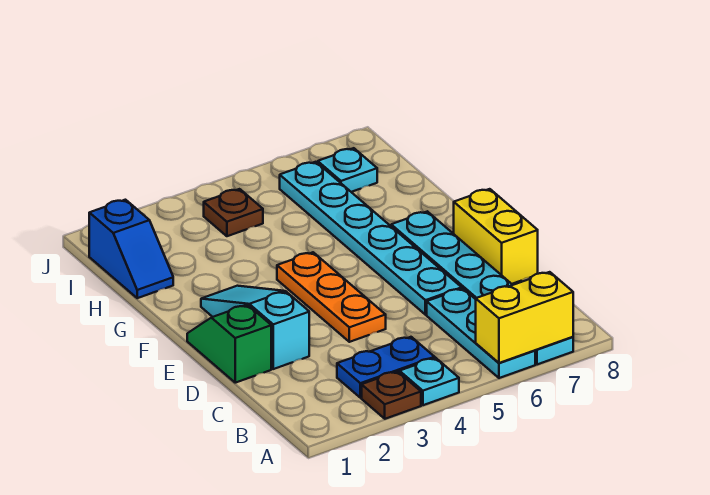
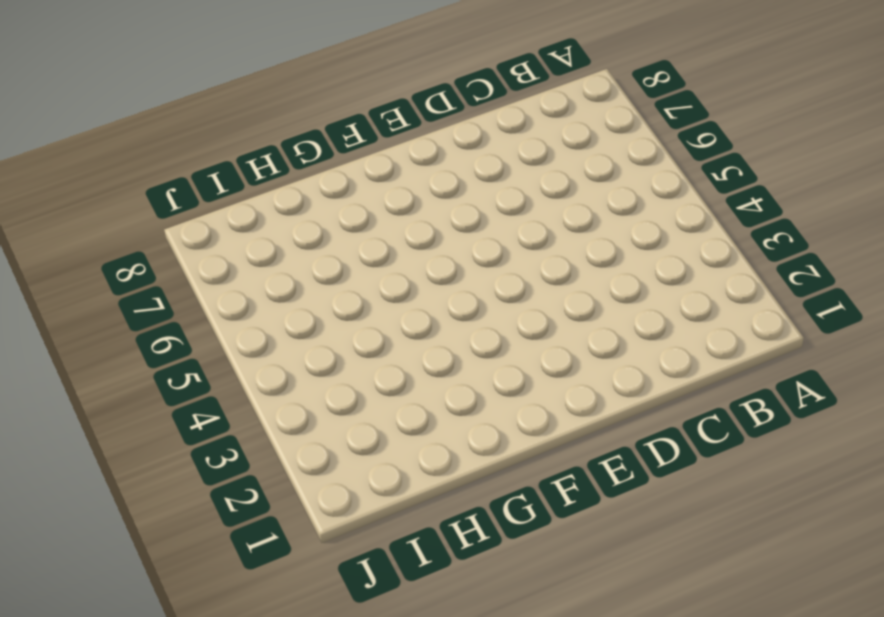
none -> brown 1x1 plate [362,371,421,419]
none -> cyan 1x1 plate [400,358,459,405]
none -> cyan 1x3 plate [427,288,535,378]

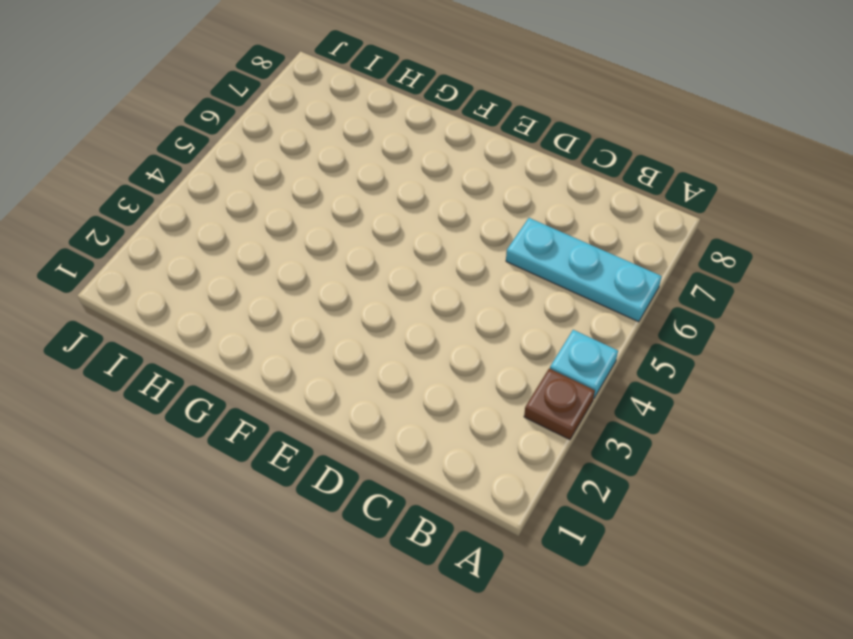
none -> cyan 1x6 plate [391,211,573,364]
none -> blue 1x2 plate [337,337,435,398]
none -> green 1x2 slope [187,305,271,383]

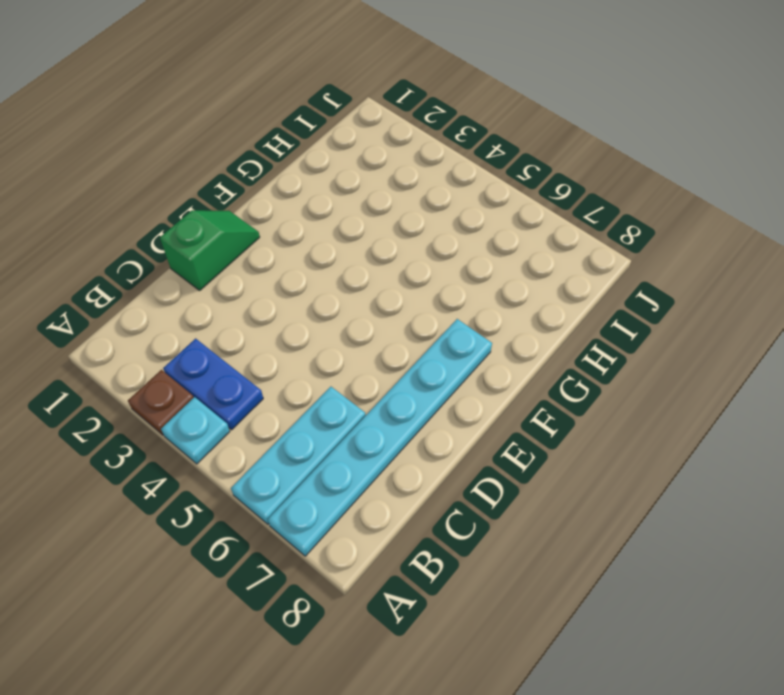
none -> cyan 1x3 slope [201,286,309,369]
none -> orange 1x3 plate [277,252,386,342]
none -> cyan 1x6 plate [280,162,462,315]

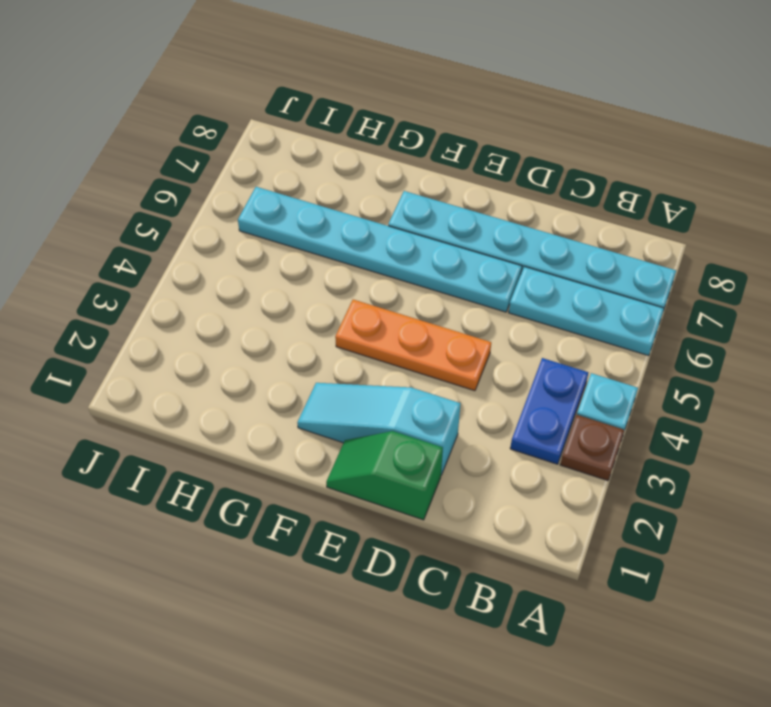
none -> yellow 1x2 brick [454,189,538,284]
none -> blue 1x2 slope [89,200,173,298]
none -> brown 1x1 plate [204,189,263,236]

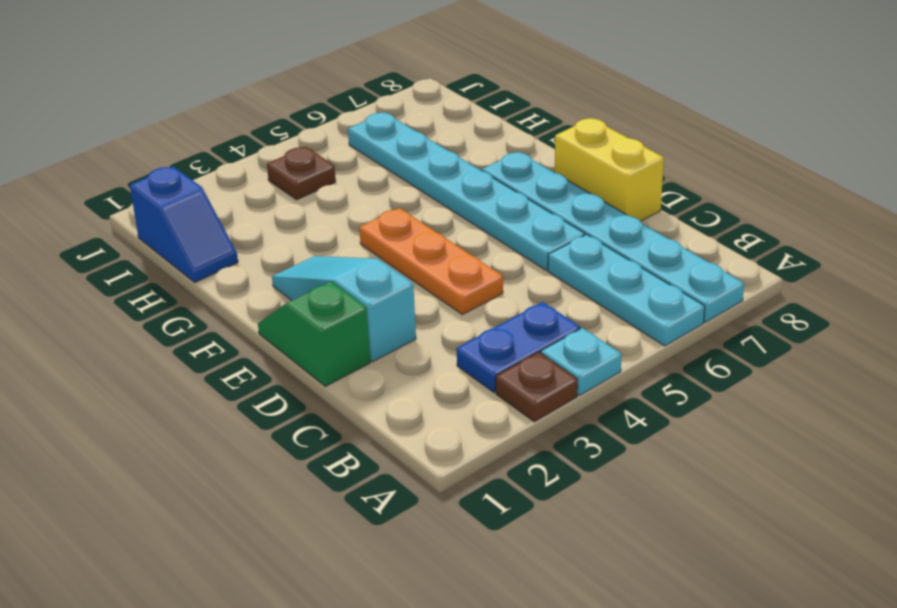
none -> cyan 1x1 plate [318,148,377,192]
none -> yellow 1x2 brick [476,272,573,363]

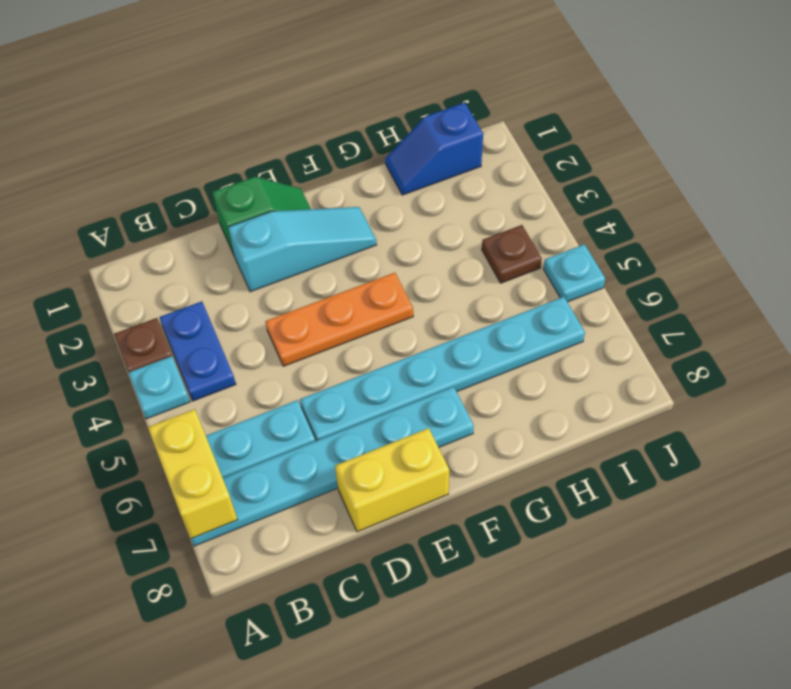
cyan 1x1 plate [544,244,605,302] -> cyan 1x1 plate moved to [318,148,377,192]

